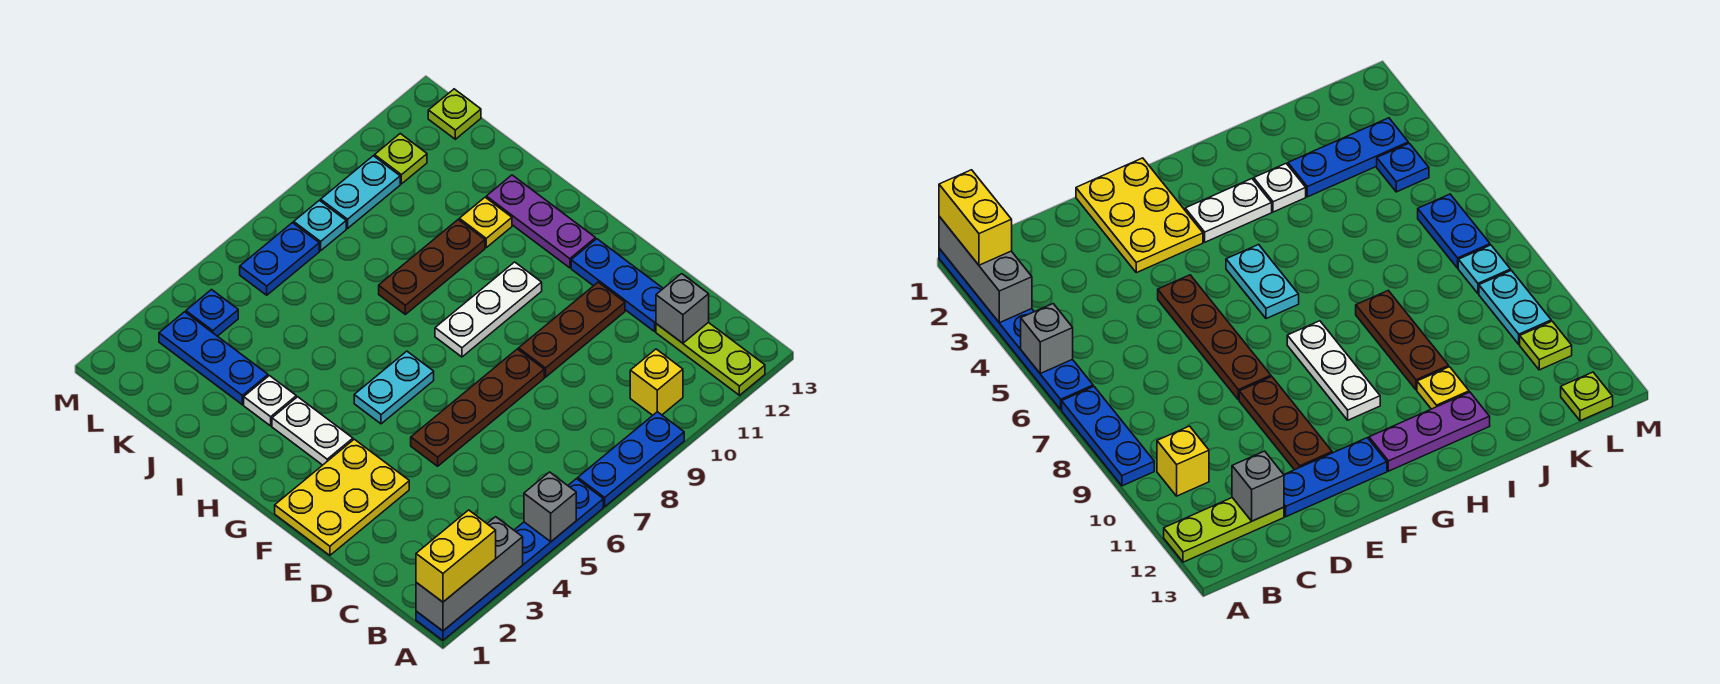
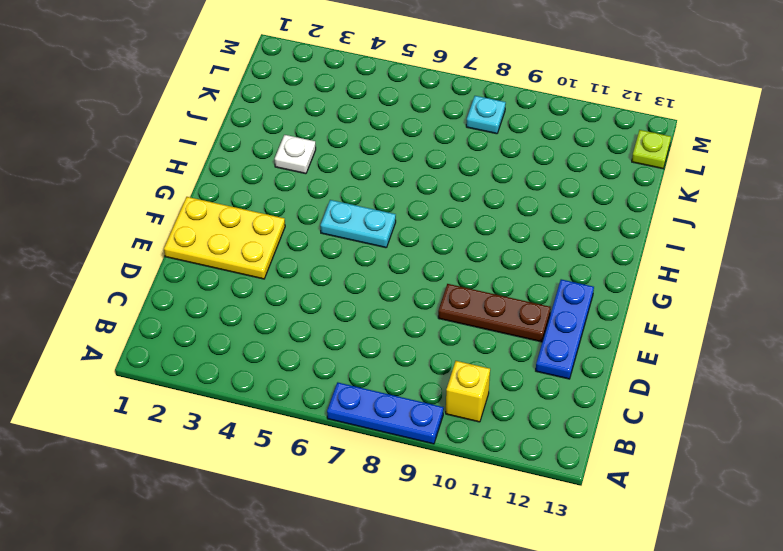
none -> blue 1x6 plate [416,479,603,640]
none -> lime 1x3 plate [656,322,765,395]
none -> brown 1x4 plate [411,349,544,466]

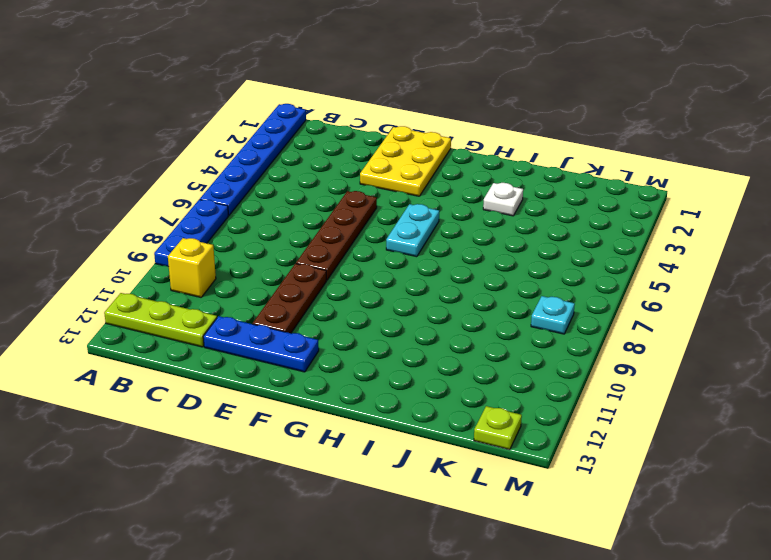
none -> white 1x2 plate [272,397,353,465]
none -> white 1x3 plate [435,262,542,357]
none -> purple 1x3 plate [486,175,595,268]

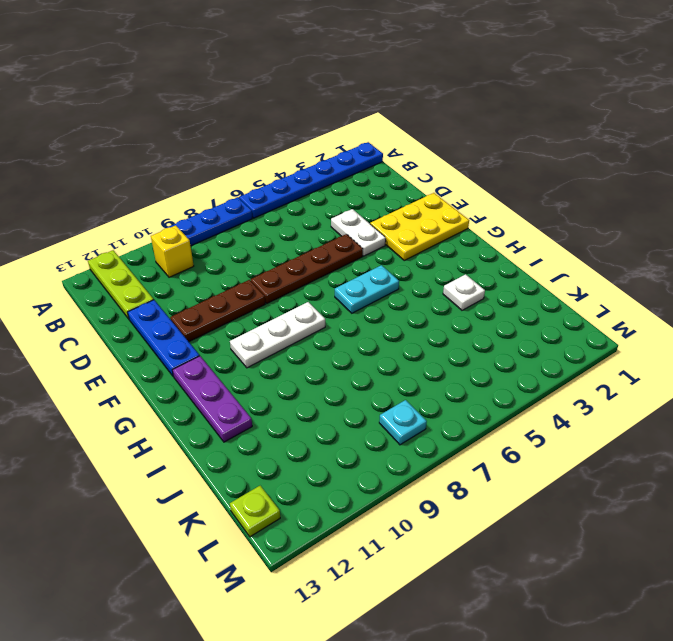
white 1x2 plate [331,209,386,256] -> white 1x2 plate moved to [272,397,353,465]
none -> brown 1x3 plate [379,220,485,314]
none -> yellow 1x1 plate [459,197,512,247]
none -> blue 1x3 plate [159,312,268,405]

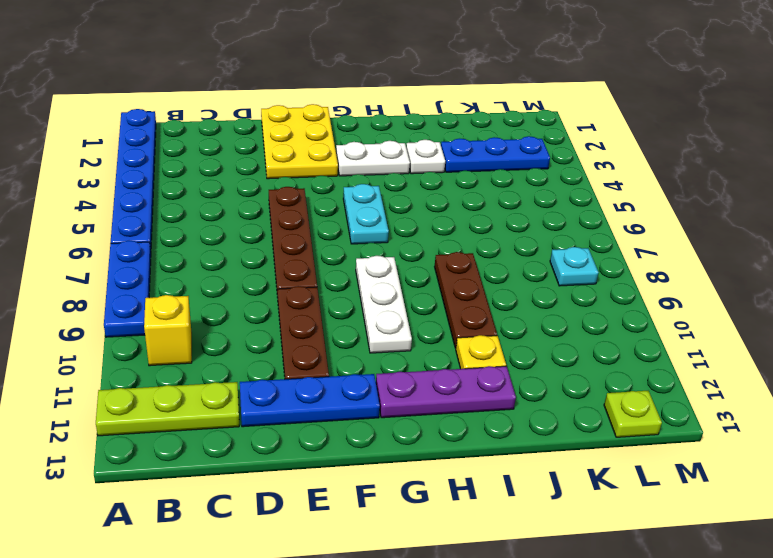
none -> blue 1x1 plate [186,290,238,336]
none -> blue 1x2 plate [240,223,319,295]
none -> cyan 1x2 plate [321,156,400,228]

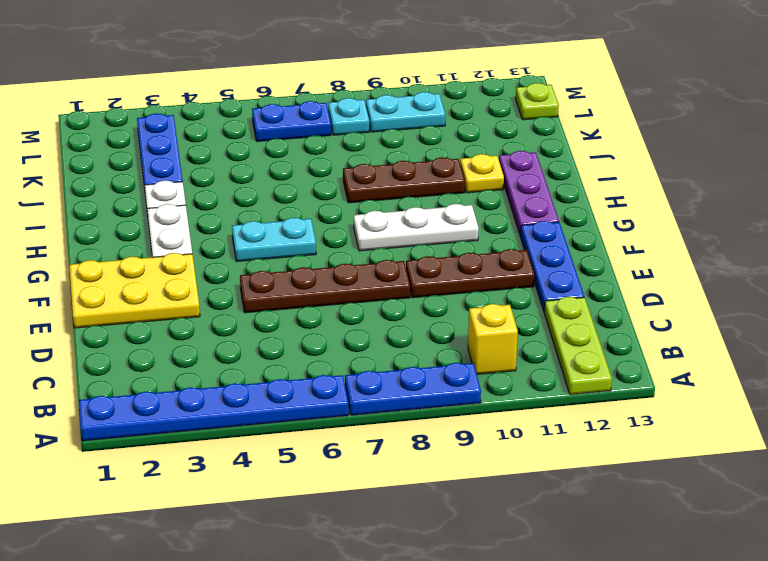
none -> blue 1x1 plate [186,290,238,336]
none -> lime 1x1 plate [375,134,427,184]
none -> grey 1x3 brick [416,517,523,631]

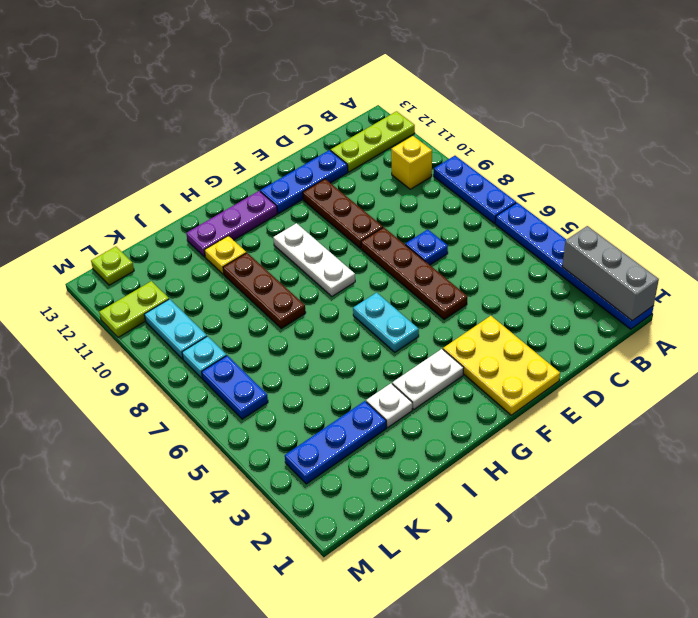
blue 1x1 plate [405,229,448,265] -> blue 1x1 plate moved to [186,290,238,336]
lime 1x2 plate [99,281,169,337] -> lime 1x1 plate [375,134,427,184]
none -> grey 1x1 brick [524,472,576,542]
none -> grey 1x1 brick [656,274,709,343]
none -> yellow 1x2 brick [416,510,496,602]

